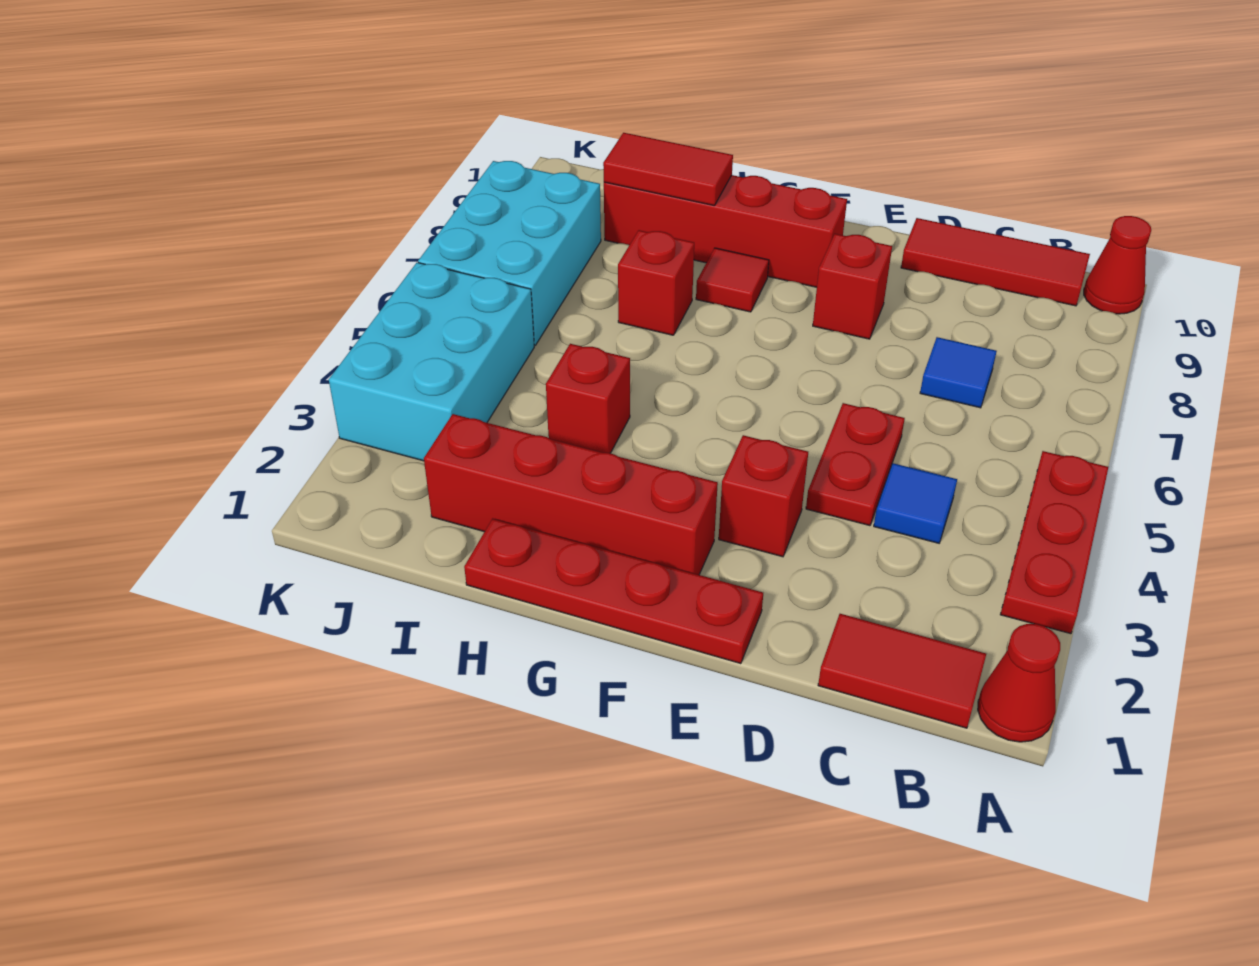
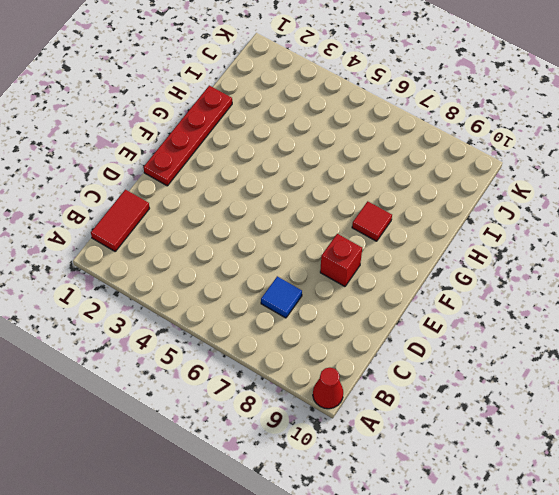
none -> red 1x1 cone [978,624,1060,742]
none -> red 1x3 plate [1000,451,1108,634]
none -> red 1x3 tile [901,218,1090,306]

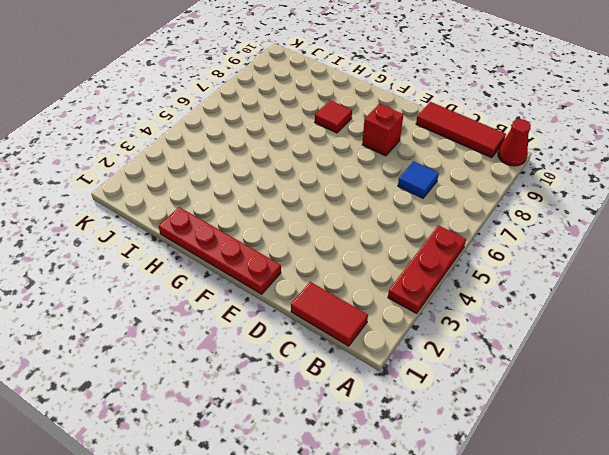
none -> red 1x1 cone [978,624,1060,742]
none -> blue 1x1 tile [874,463,957,543]
none -> red 1x2 plate [806,403,905,526]

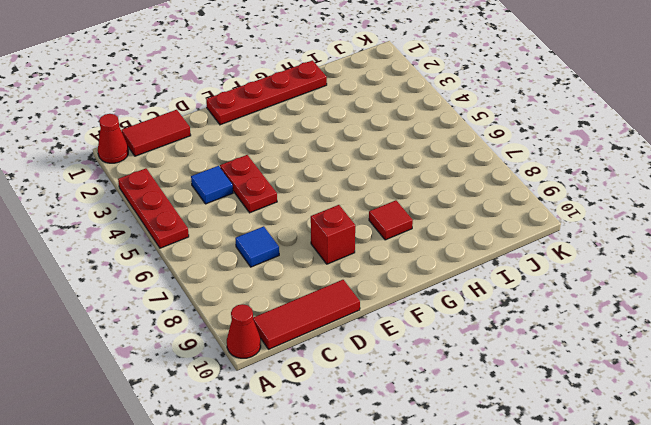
none -> red 1x1 brick [719,435,808,557]
none -> red 1x4 brick [424,414,718,575]
none -> red 1x4 brick [604,175,847,287]

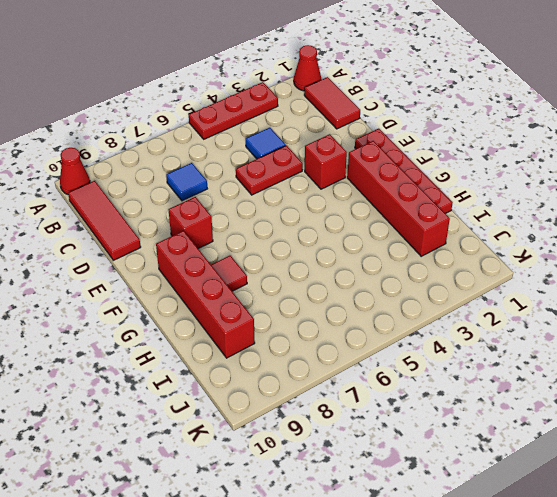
none -> red 1x1 brick [546,344,630,453]
none -> red 1x1 brick [618,230,694,335]
none -> cyan 2x3 brick [329,262,534,461]

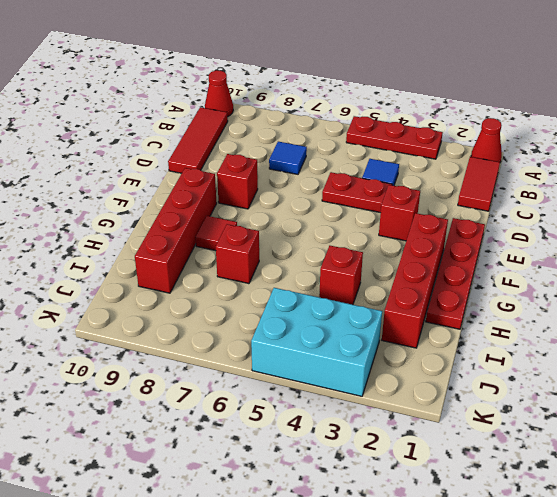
none -> cyan 2x3 brick [418,161,601,345]
none -> red 1x2 tile [603,133,733,206]

